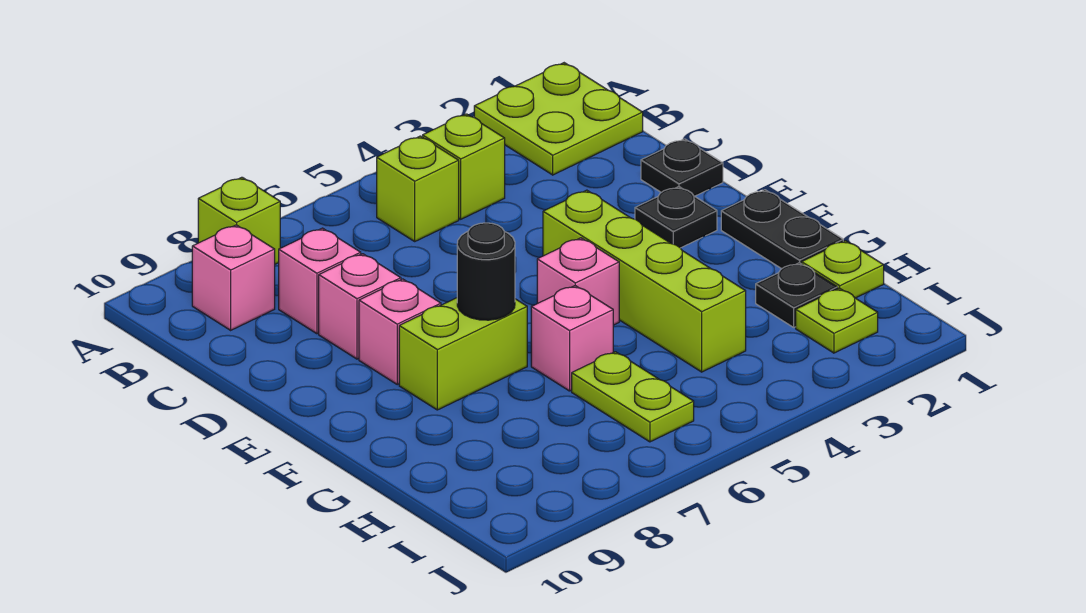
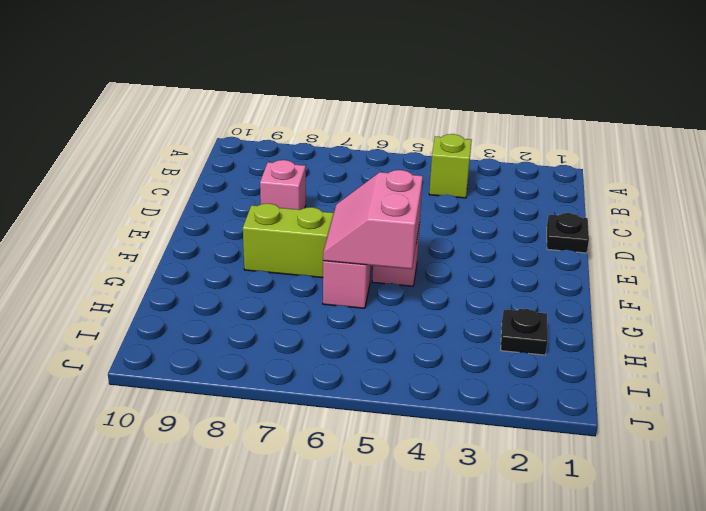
pink 2x2 slope [323,170,423,269] -> none
none -> lime 2x2 plate [474,63,643,175]
none -> lime 1x1 brick [198,177,280,264]
none -> lime 1x1 brick [377,136,459,241]

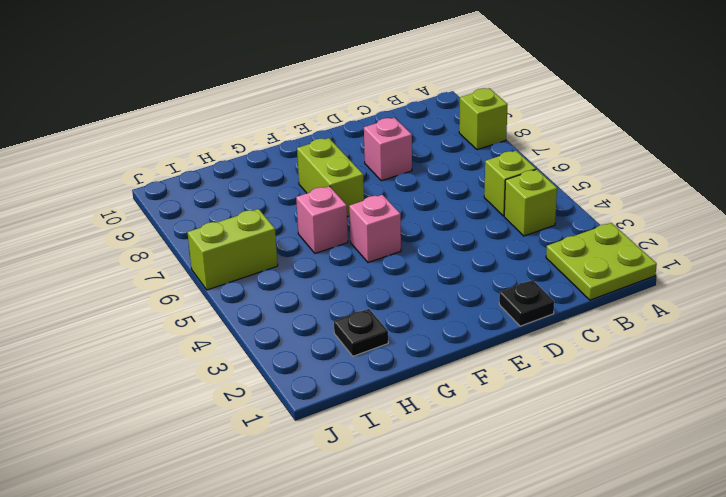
lime 1x2 brick [187,209,278,290] -> lime 1x2 plate [572,352,694,442]
none -> pink 1x1 brick [192,225,275,330]
none -> pink 1x1 brick [279,228,361,334]
none -> black 1x1 plate [635,187,717,248]

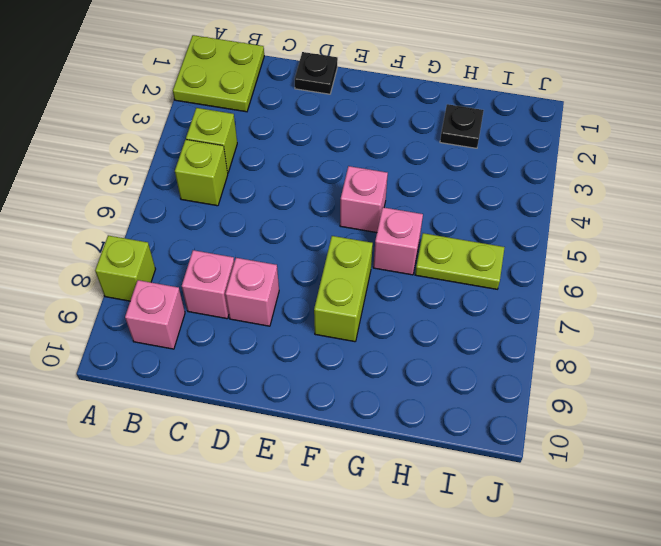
none -> black 1x1 plate [635,187,717,248]
none -> lime 1x4 brick [543,190,746,372]
none -> pink 1x1 brick [359,279,441,384]

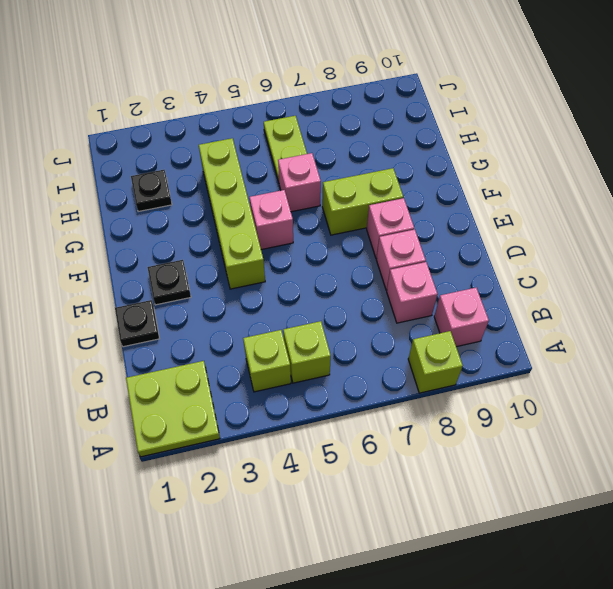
none -> black 1x2 plate [721,190,843,269]
none -> lime 1x1 plate [802,241,884,298]
none -> lime 1x1 plate [796,288,878,353]

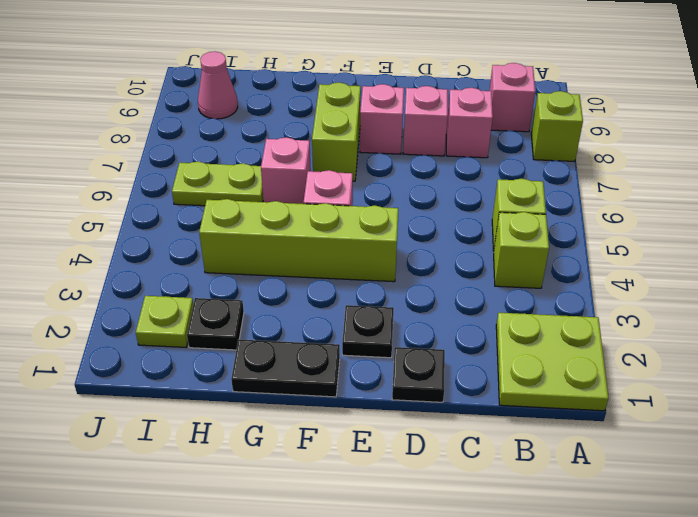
pink 1x1 cone [198,52,238,119] -> none
none -> lime 1x1 plate [802,241,884,298]
none -> black 1x1 round brick [457,223,515,320]

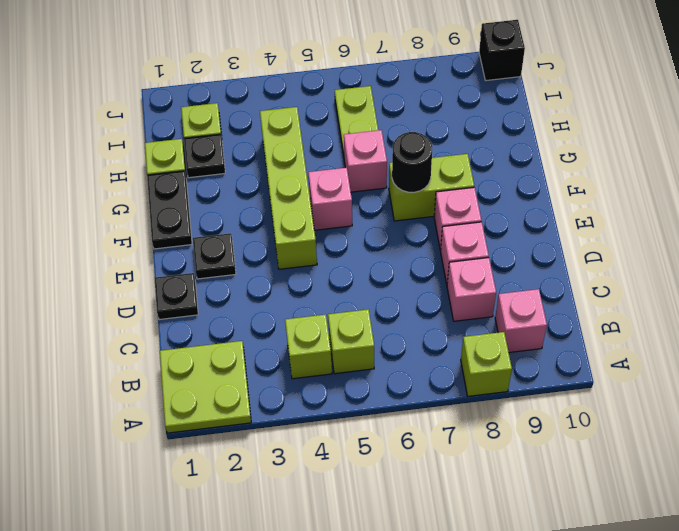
black 1x1 brick [479,20,525,80] -> none

